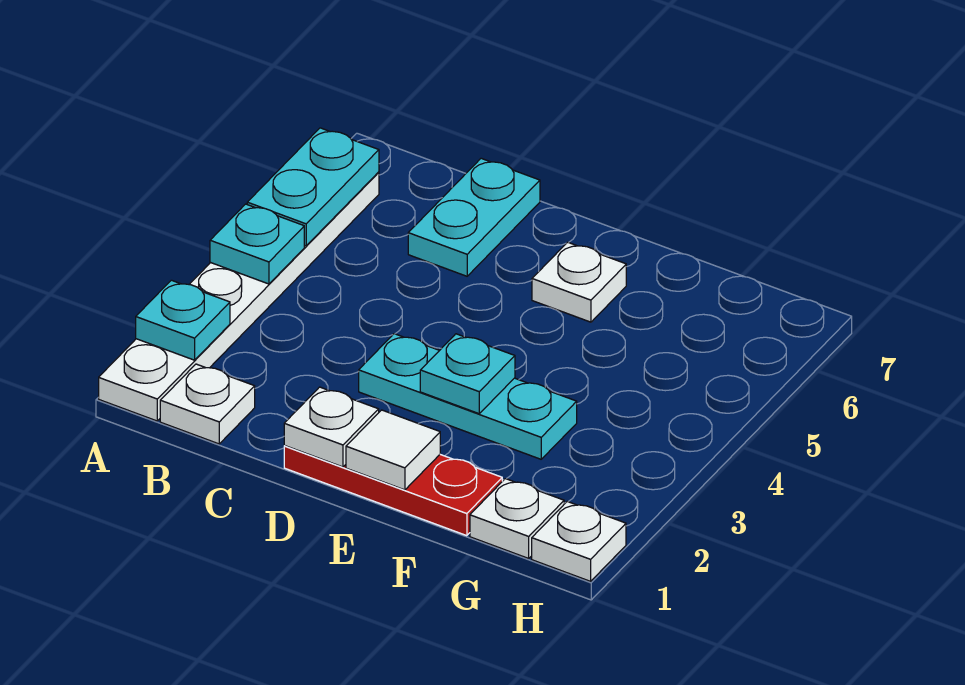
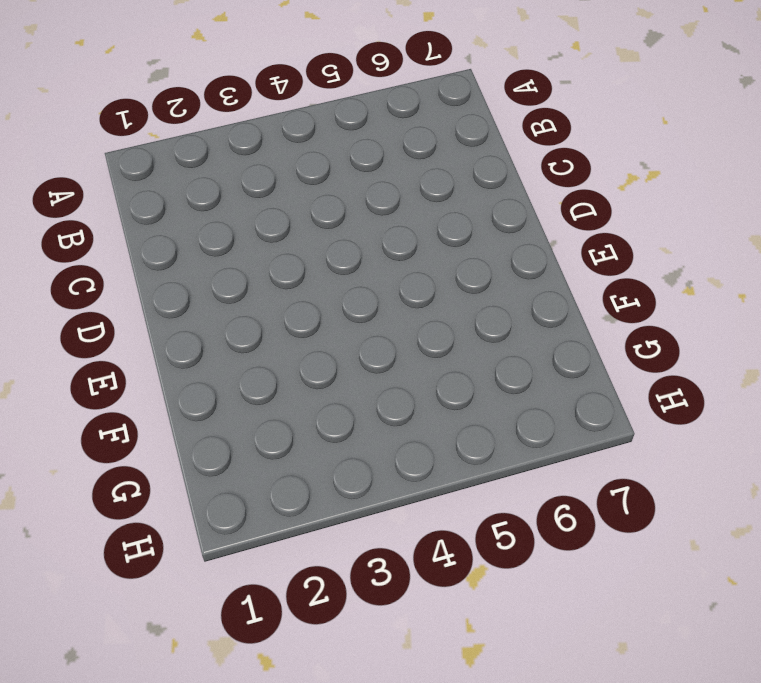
none -> white 1x6 plate [99,172,379,421]
none -> white 1x1 plate [160,364,255,444]
none -> cyan 1x2 plate [408,158,540,276]

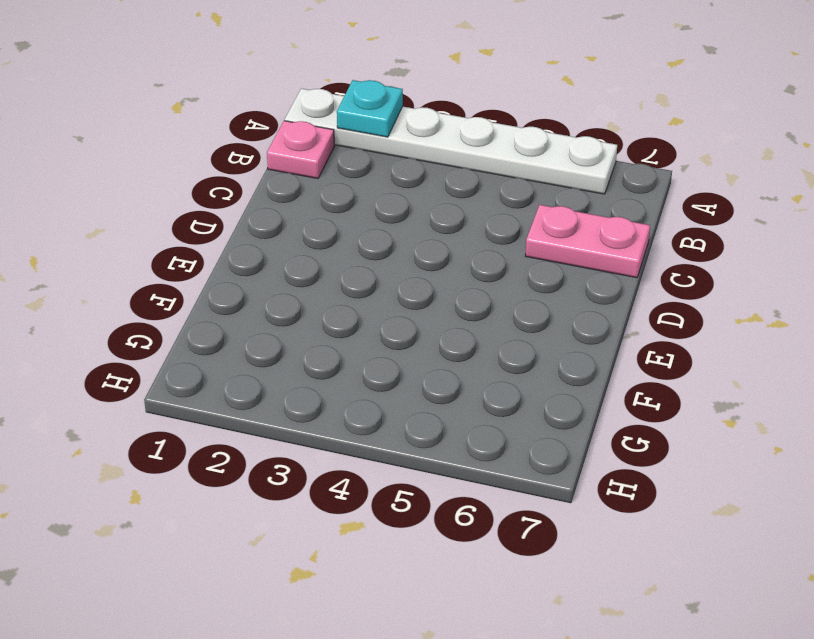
pink 1x1 plate [267,121,334,179] -> white 1x1 plate [160,364,255,444]
pink 1x2 plate [525,205,650,278] -> cyan 1x2 plate [408,158,540,276]
none -> red 1x3 plate [284,446,502,536]
none -> cyan 1x3 plate [359,334,577,459]
none -> white 1x1 plate [532,242,626,322]

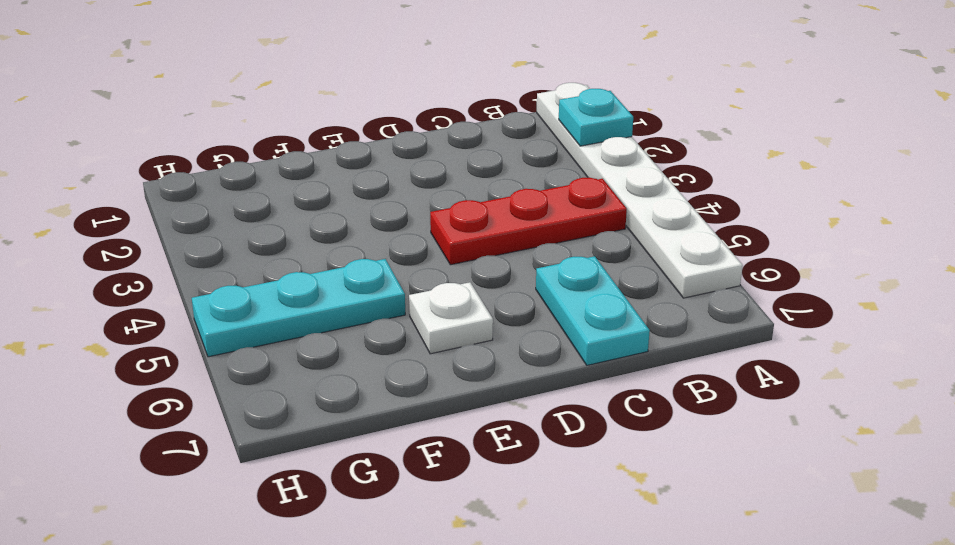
red 1x3 plate [430,178,627,265] -> red 1x3 plate moved to [284,446,502,536]
cyan 1x3 plate [192,259,405,357] -> cyan 1x3 plate moved to [359,334,577,459]
none -> white 1x1 plate [160,364,255,444]
none -> white 1x1 plate [470,479,564,558]
none -> white 1x1 plate [532,502,626,581]

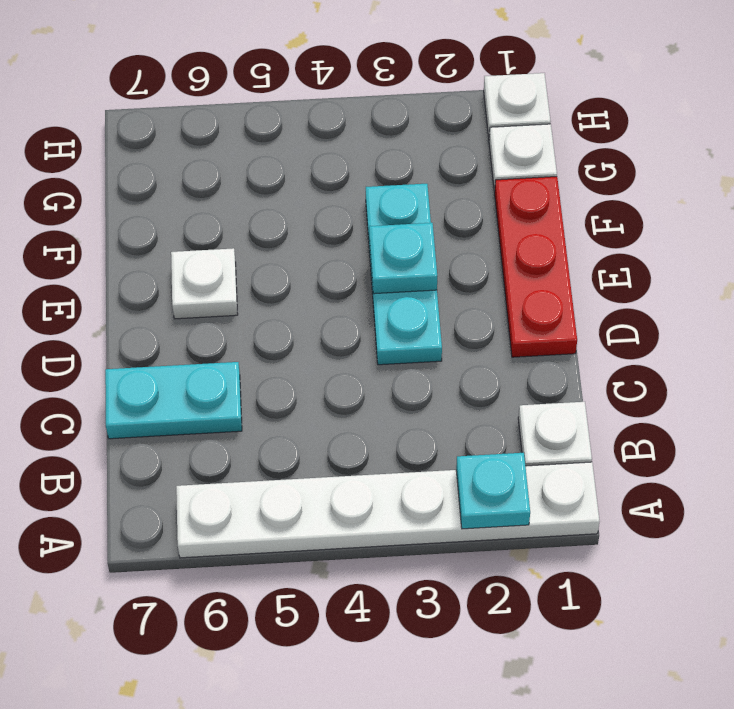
none -> cyan 1x1 plate [210,204,304,284]
none -> cyan 1x2 plate [247,128,379,246]
none -> white 1x1 plate [284,387,379,467]

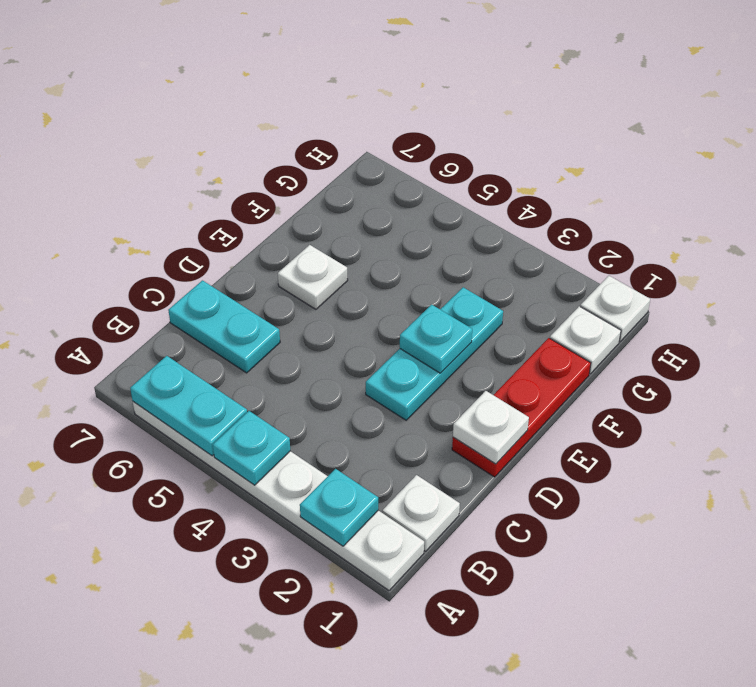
none -> white 1x1 tile [346,410,440,490]

